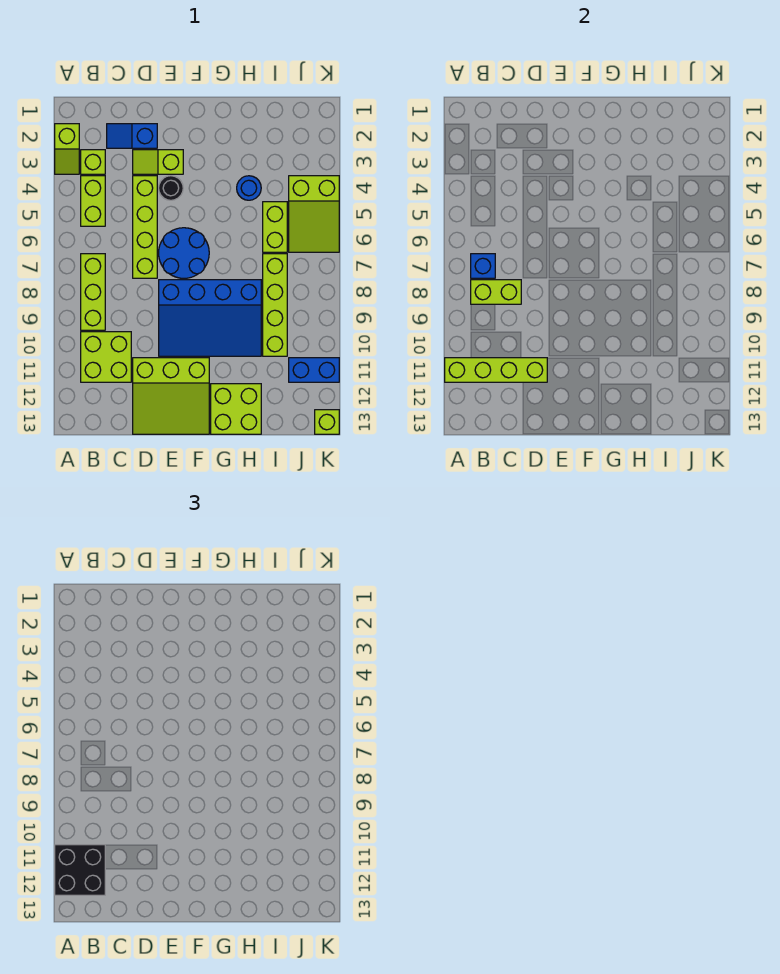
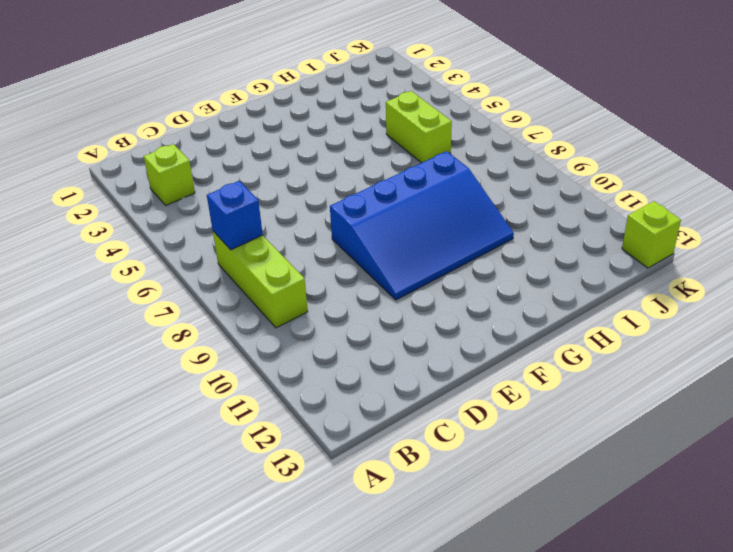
none -> lime 1x2 slope [55,124,79,174]
none -> lime 1x2 brick [81,176,105,226]
none -> lime 2x2 brick [81,332,131,382]

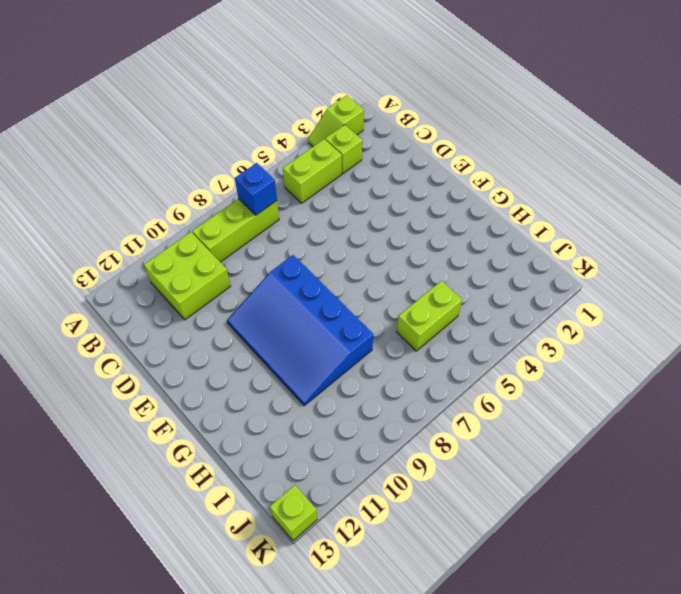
none -> blue 1x2 slope [107,124,157,148]
none -> lime 1x2 slope [133,150,183,174]
none -> lime 1x4 brick [133,176,157,278]

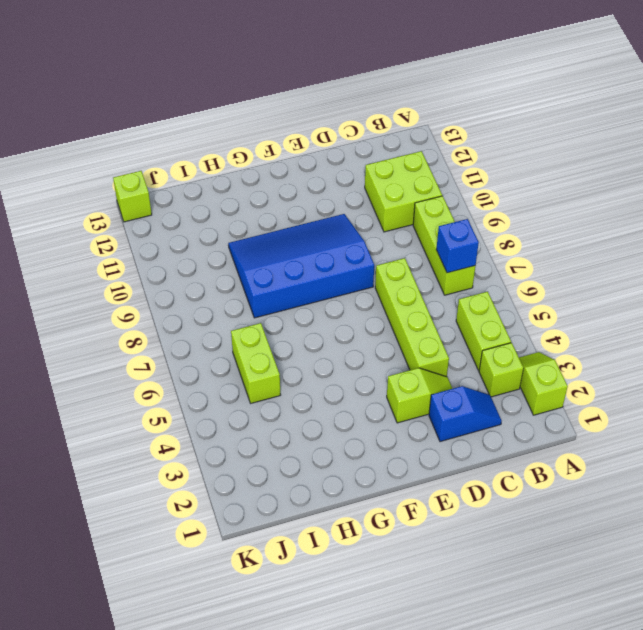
none -> lime 3x3 slope [133,358,209,434]
none -> black 1x1 round brick [159,176,183,200]
none -> blue 2x2 round brick [159,228,209,278]

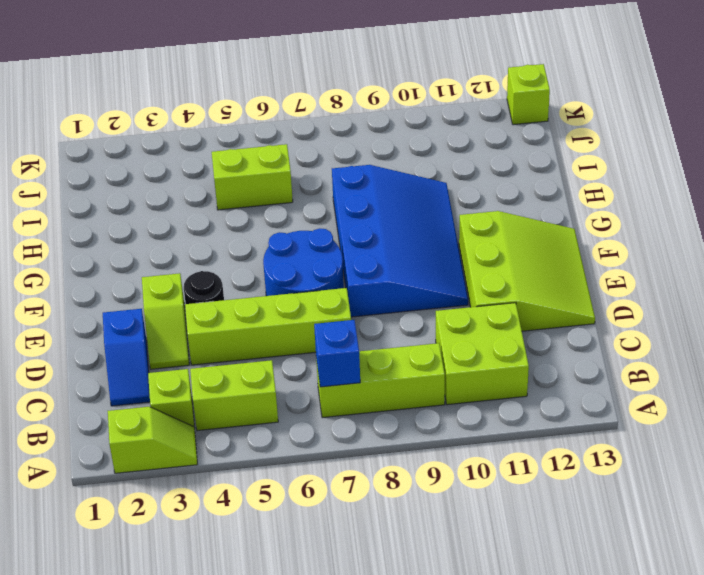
none -> lime 2x2 brick [211,384,261,434]
none -> blue 1x1 round brick [237,176,261,200]
none -> lime 1x4 brick [263,254,287,356]

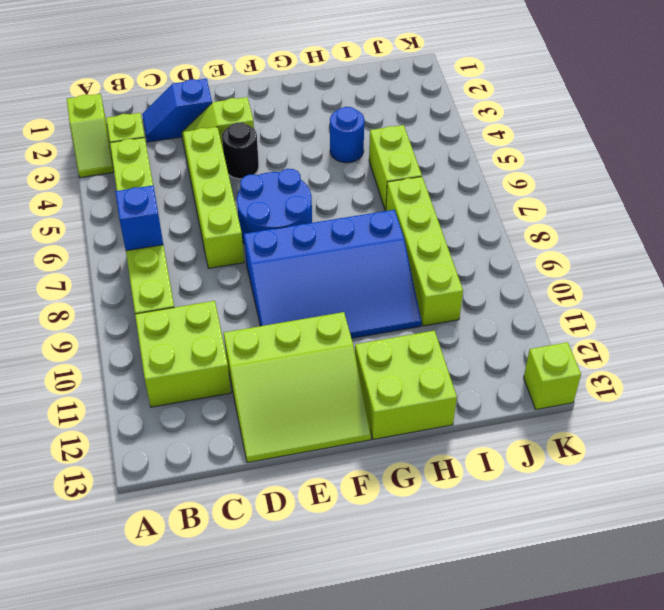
none -> lime 2x3 slope [289,176,339,252]
none -> blue 1x2 brick [289,358,339,382]
none -> lime 1x4 brick [445,358,547,382]

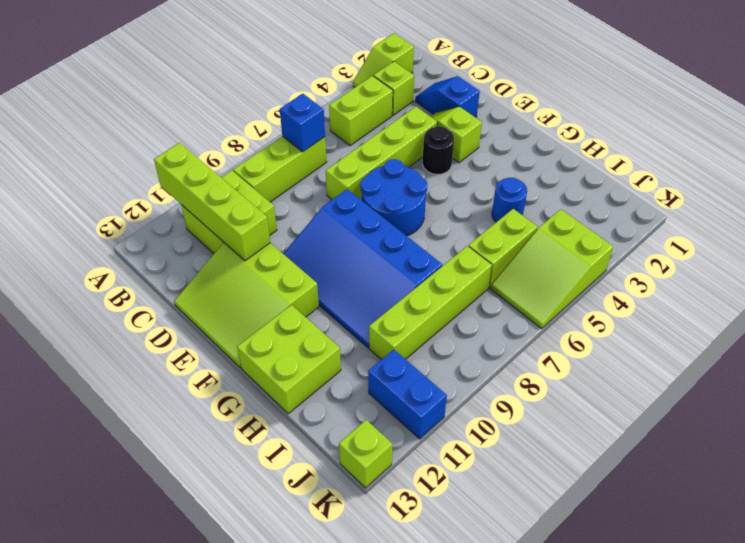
none -> lime 1x2 brick [471,280,521,304]
none -> black 2x2 brick [55,845,105,895]

